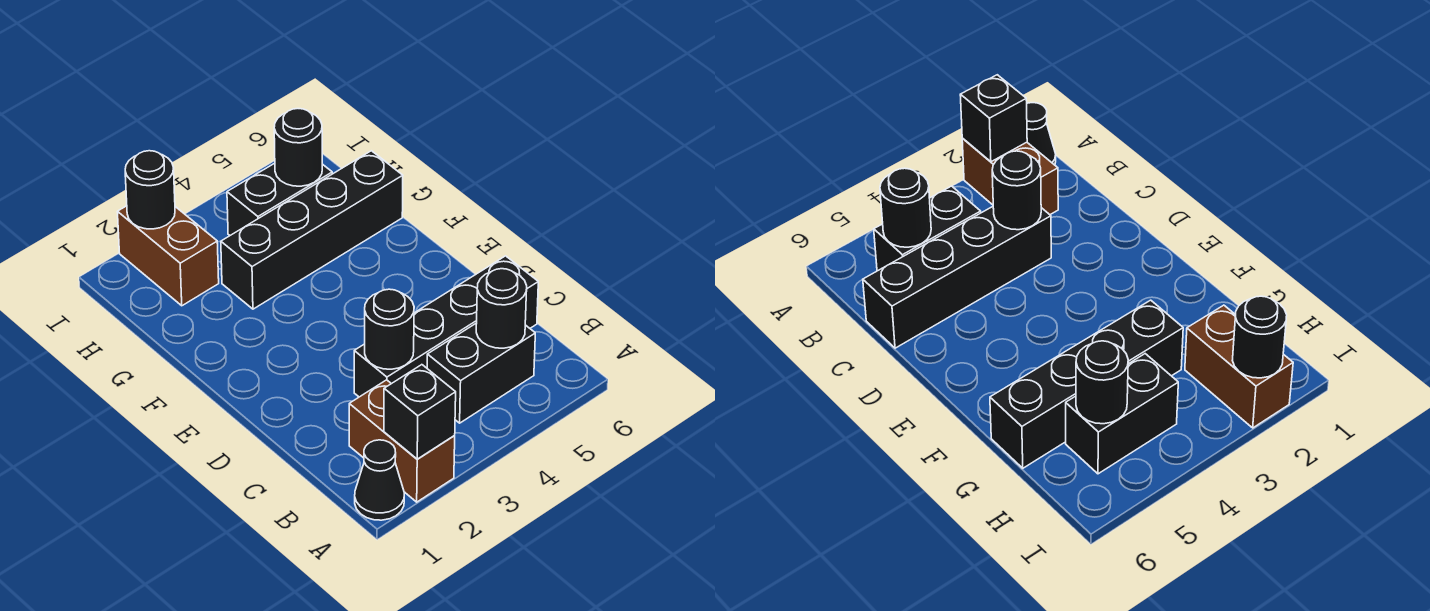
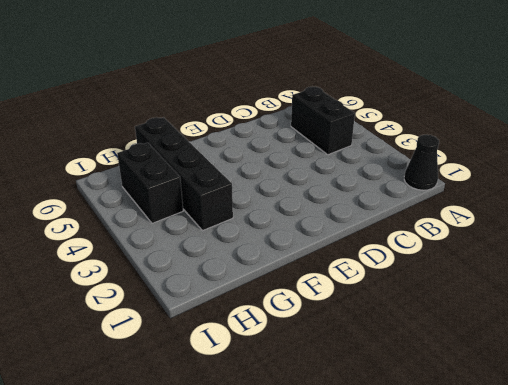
none -> brown 1x2 brick [349,380,455,502]
none -> black 1x4 brick [354,256,538,397]
none -> brown 1x2 brick [118,206,219,306]

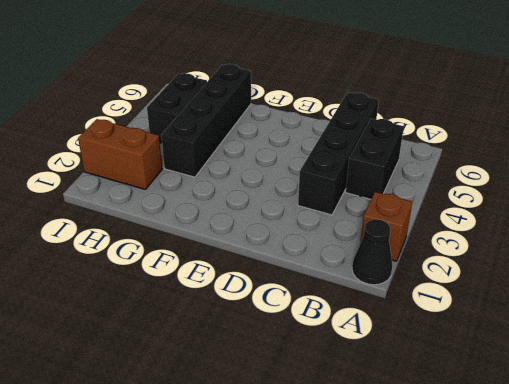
brown 1x1 brick [360,192,412,261] -> brown 1x2 brick [349,380,455,502]
none -> black 1x1 brick [384,365,456,459]
none -> black 1x1 round brick [476,269,527,348]
none -> black 1x1 round brick [365,289,414,369]

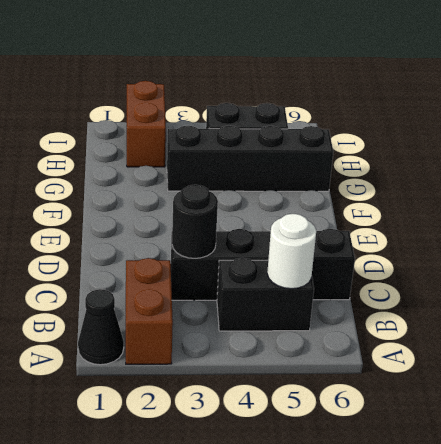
white 1x1 round brick [267,214,316,289] -> black 1x1 round brick [476,269,527,348]
none -> black 1x1 brick [384,365,456,459]
none -> black 1x1 round brick [274,109,322,186]
none -> black 1x1 round brick [125,151,175,229]

